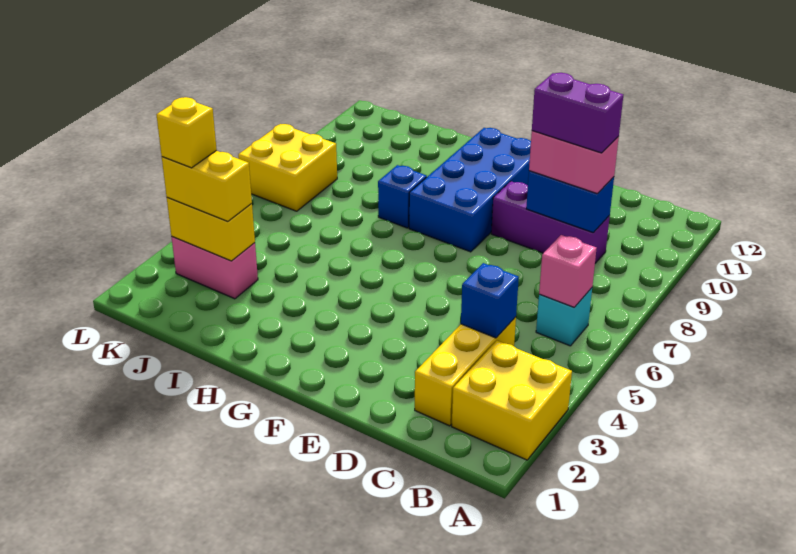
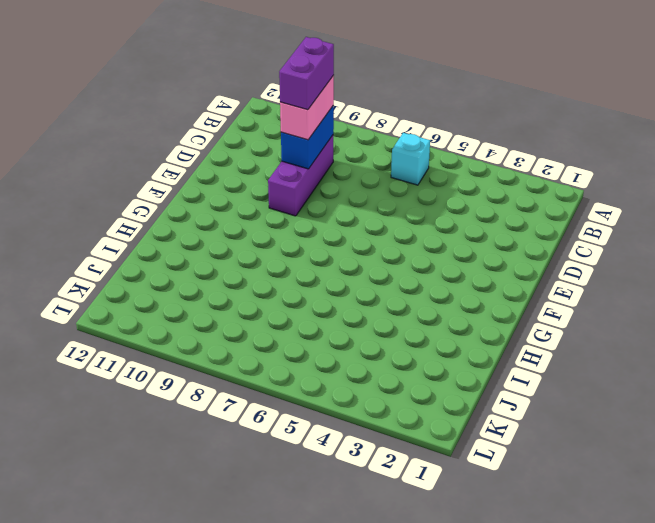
none -> yellow 2x2 brick [452,341,572,460]
none -> yellow 1x3 brick [415,317,516,426]
none -> blue 2x4 brick [409,128,531,252]

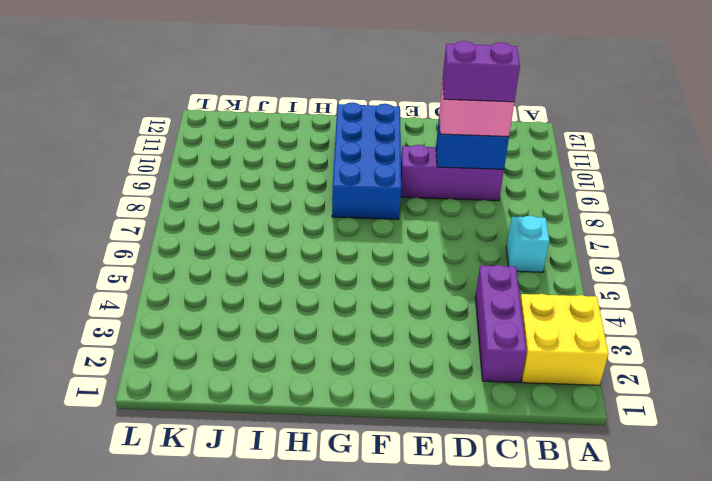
purple 1x3 brick [475,265,526,383] -> yellow 1x3 brick [415,317,516,426]
none -> blue 1x1 brick [378,165,427,228]
none -> pink 1x2 brick [172,237,258,299]
none -> yellow 2x2 brick [238,124,337,211]

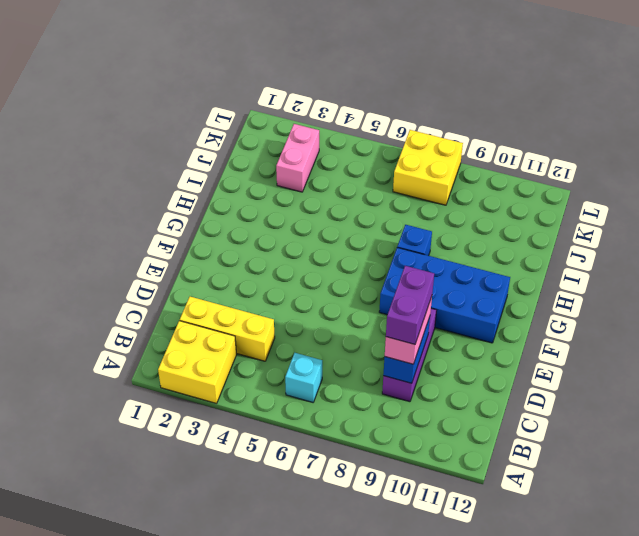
none -> pink 1x1 brick [539,235,597,307]
none -> blue 1x1 brick [461,263,519,338]
none -> yellow 1x2 brick [167,197,255,261]

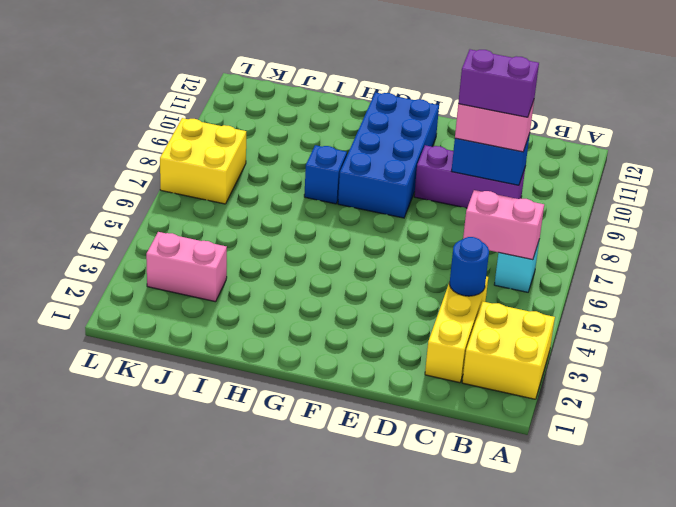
pink 1x2 brick [463,190,544,260] -> pink 1x1 brick [539,235,597,307]
blue 1x1 round brick [449,237,489,296] -> blue 1x1 brick [461,263,519,338]
none -> yellow 1x2 brick [167,197,255,261]
none -> yellow 1x2 brick [162,151,252,221]
none -> yellow 1x1 brick [156,97,217,168]

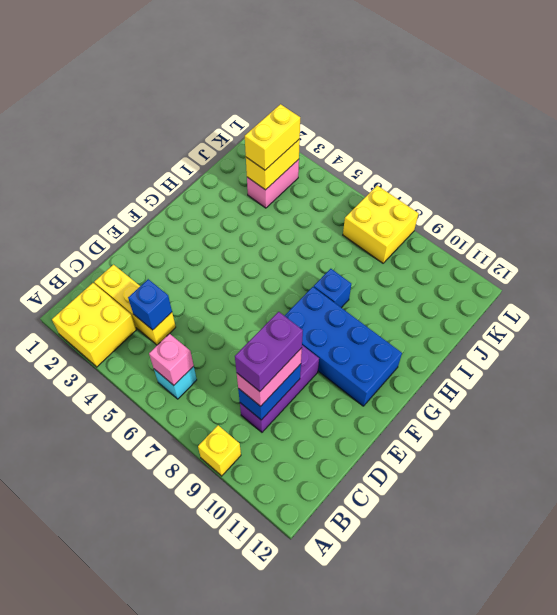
yellow 1x1 brick [198,425,241,476] -> yellow 1x1 brick moved to [156,97,217,168]

